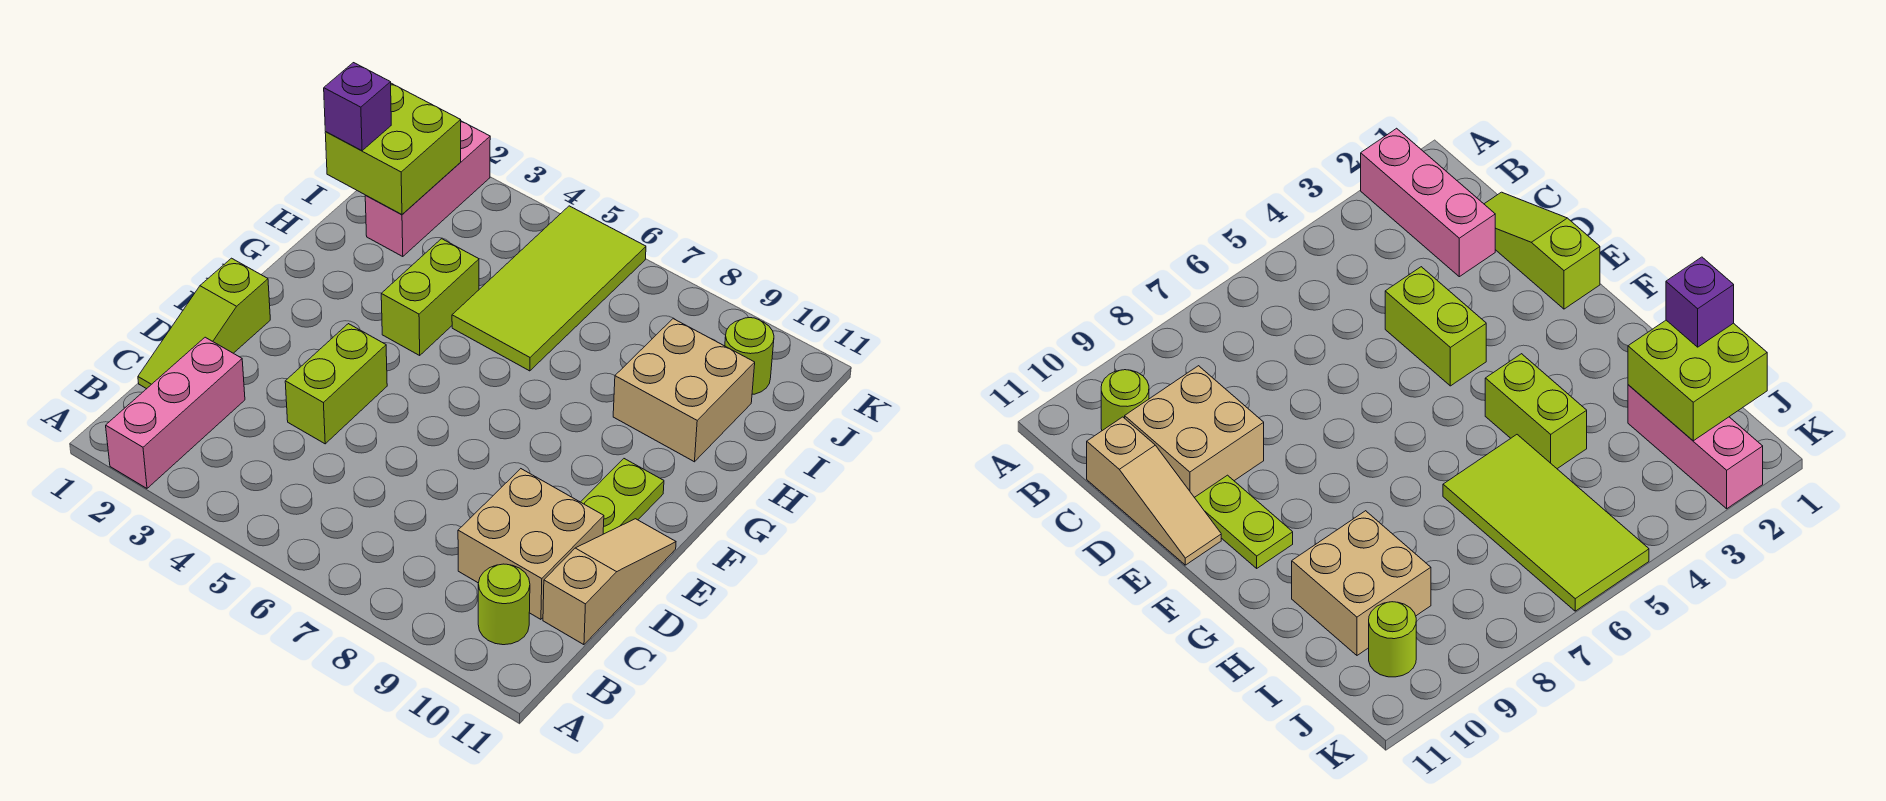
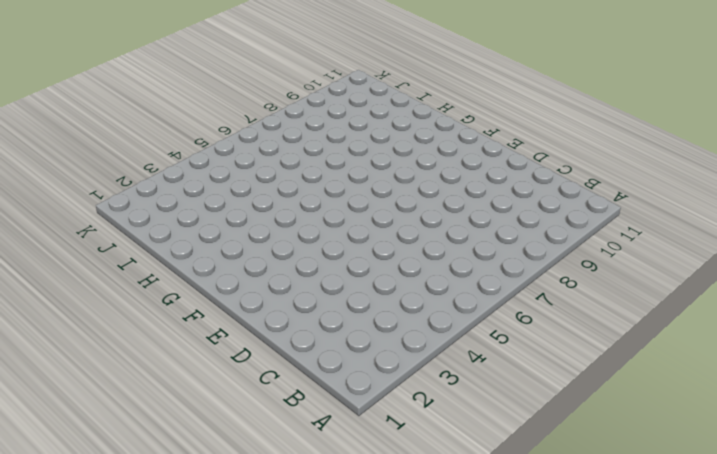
none -> pink 1x3 brick [106,337,245,488]
none -> lime 1x1 round brick [478,564,530,645]
none -> lime 1x3 slope [138,258,270,389]

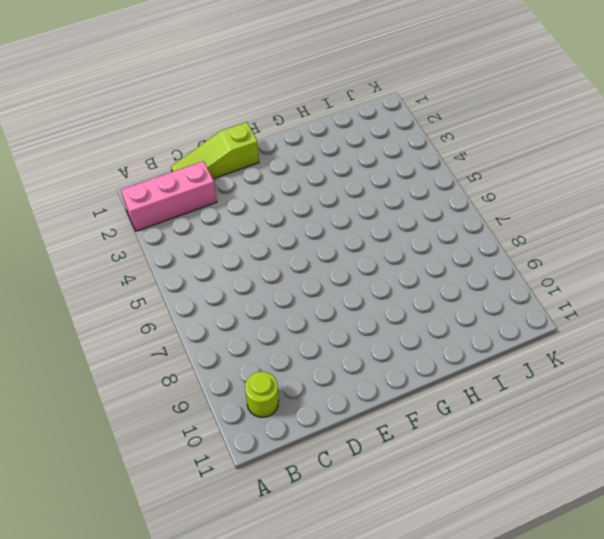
none -> tan 2x2 brick [458,469,604,619]
none -> tan 1x3 slope [543,519,676,645]
none -> lime 1x2 brick [285,324,387,444]

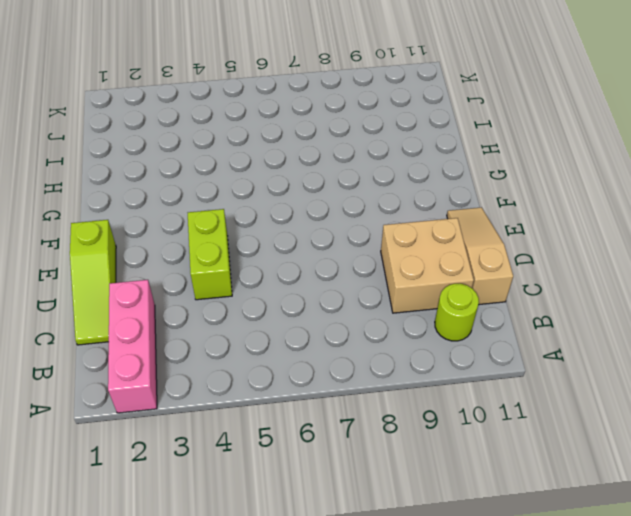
none -> lime 1x2 plate [581,459,664,534]
none -> lime 1x2 brick [381,239,479,355]
none -> lime 2x4 tile [452,206,646,371]

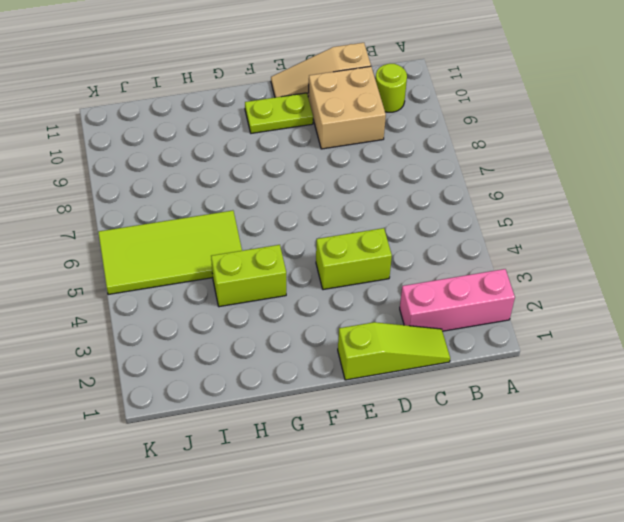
none -> tan 2x2 brick [613,319,755,462]
none -> pink 1x3 brick [365,121,490,257]
none -> lime 1x1 round brick [725,318,774,394]

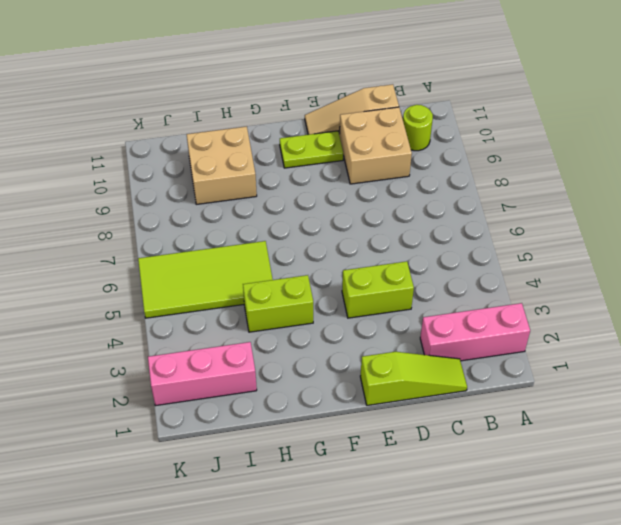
none -> lime 1x1 round brick [725,318,774,394]
none -> lime 2x2 brick [325,83,461,214]
none -> purple 1x1 brick [324,63,391,151]

